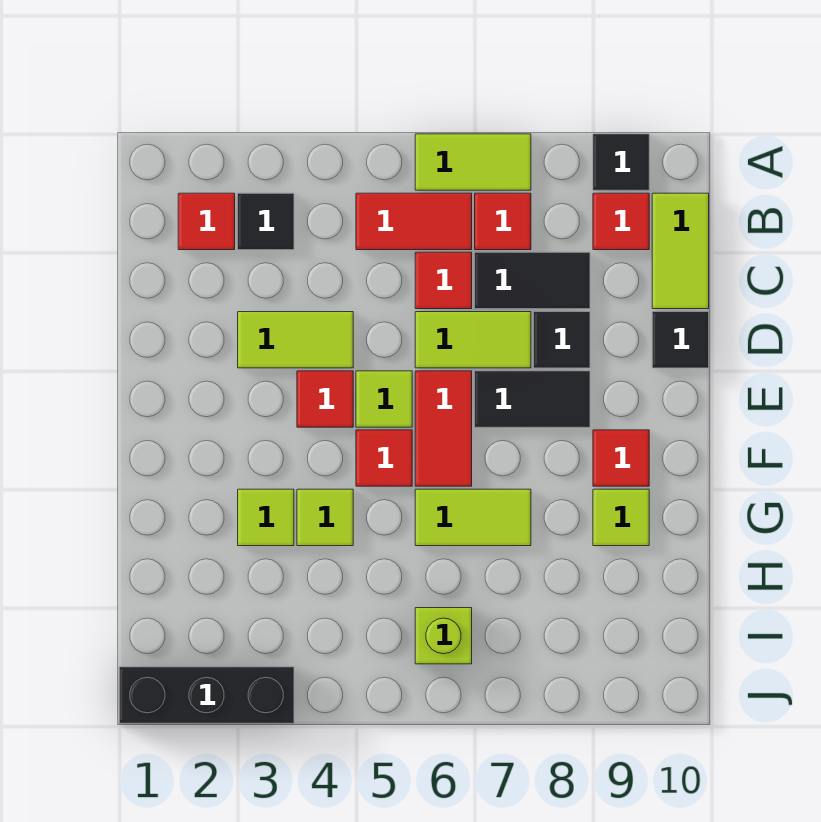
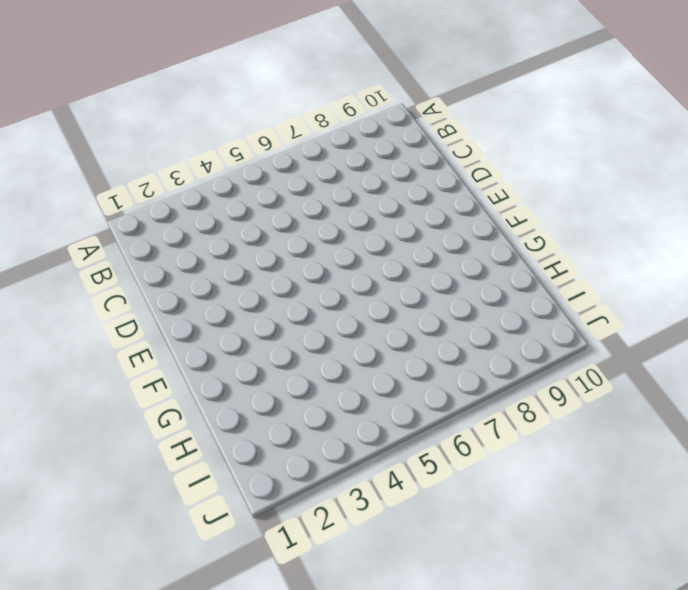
none -> lime 1x2 tile [415,134,531,190]
none -> black 1x1 tile [593,134,649,190]
none -> red 1x1 tile [178,193,235,250]

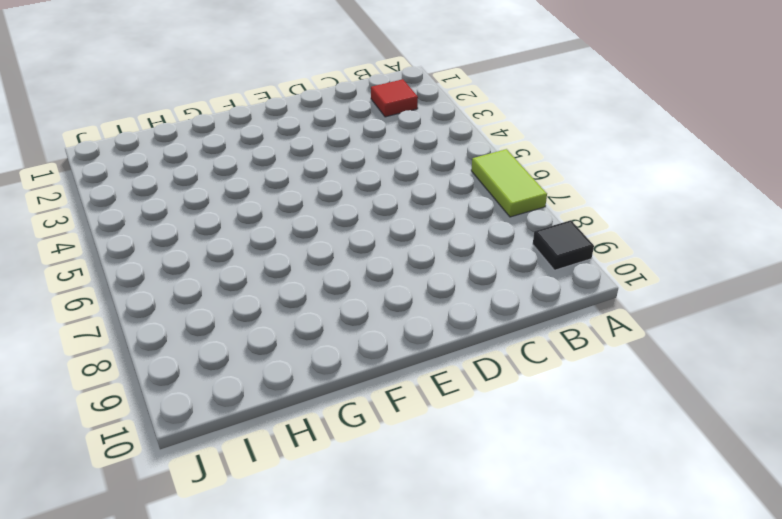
none -> black 1x1 tile [238,193,294,250]
none -> red 1x2 tile [356,193,472,250]
none -> red 1x1 tile [475,193,531,250]

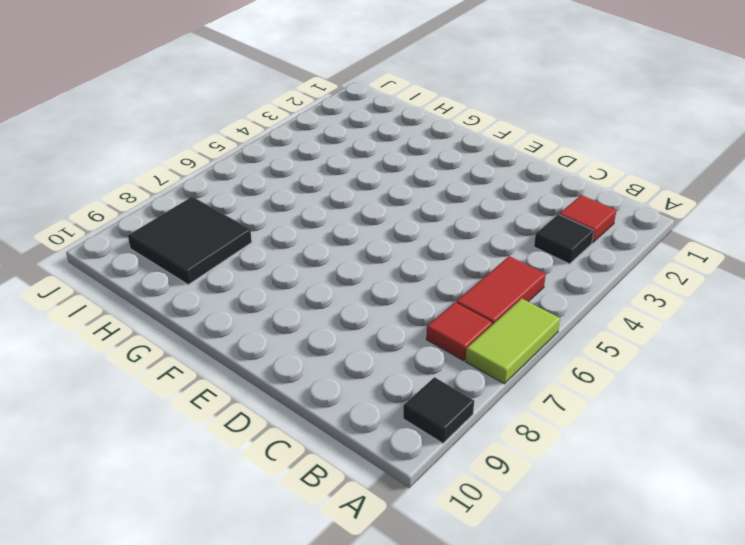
black 2x2 tile [128,197,252,285] -> none
none -> red 1x1 tile [593,193,649,250]
none -> lime 1x2 tile [652,193,709,309]
none -> red 1x1 tile [415,252,472,309]

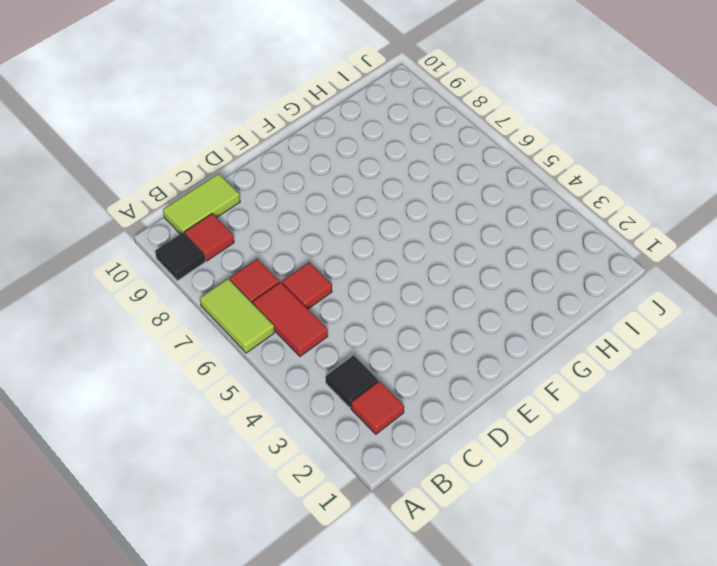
none -> black 1x2 tile [475,252,590,309]
none -> lime 1x2 tile [238,312,353,368]
none -> lime 1x2 tile [415,312,531,368]

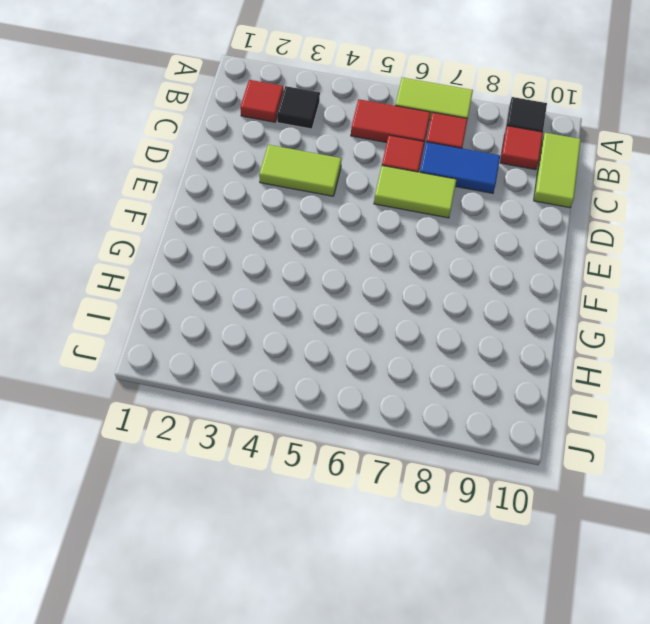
blue 1x2 tile [420,142,500,193] -> black 1x2 tile [475,252,590,309]
none -> black 1x1 tile [534,312,590,368]
none -> black 1x1 tile [652,312,709,368]
none -> red 1x1 tile [297,371,353,427]

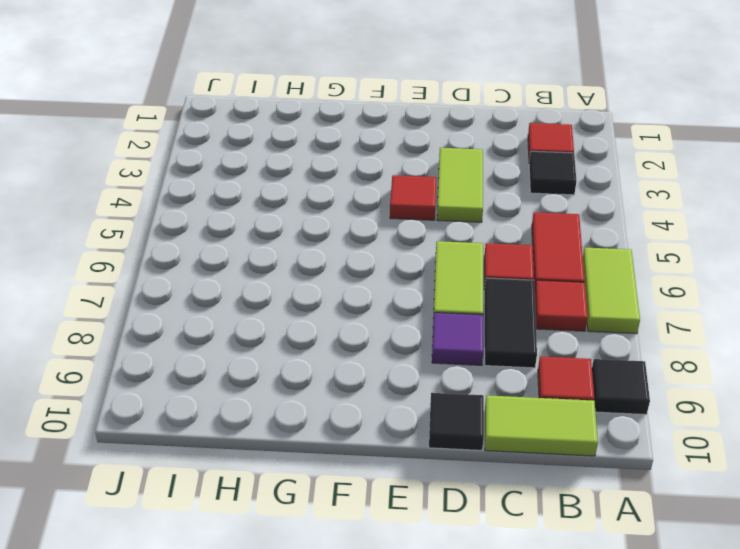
purple 1x1 tile [432,313,483,365] -> black 1x1 tile [534,312,590,368]
none -> lime 1x1 tile [356,371,412,427]
none -> red 1x2 tile [415,371,472,486]
none -> black 1x2 tile [475,371,590,427]

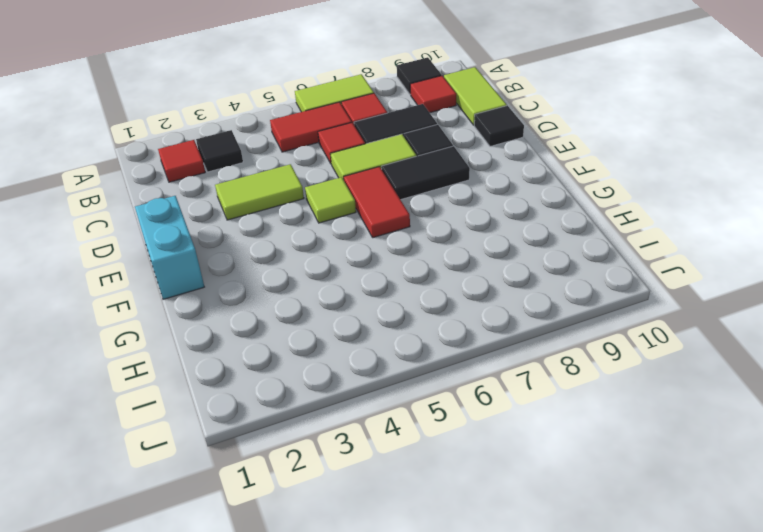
cyan 1x2 brick [135,196,204,299] -> none
none -> red 1x1 tile [297,371,353,427]
none -> red 1x1 tile [356,430,412,486]
none -> red 1x1 tile [593,430,649,486]

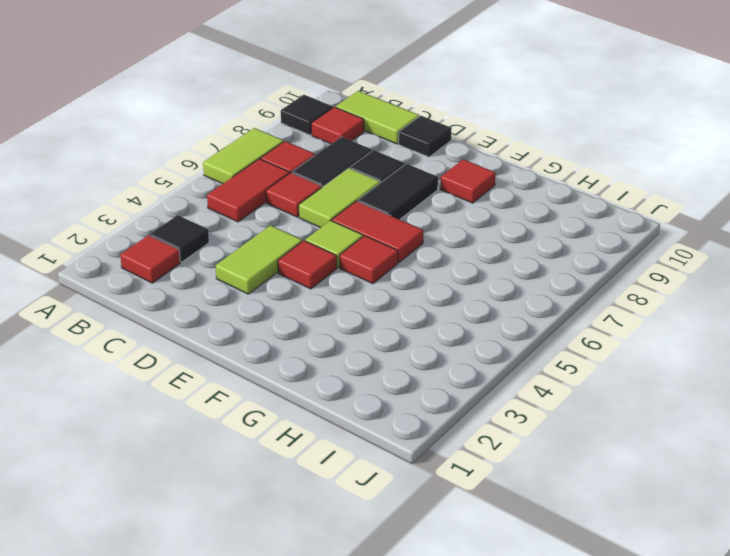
none -> lime 1x1 tile [238,489,294,546]
none -> lime 1x1 tile [297,489,353,546]
none -> lime 1x2 tile [415,489,531,546]

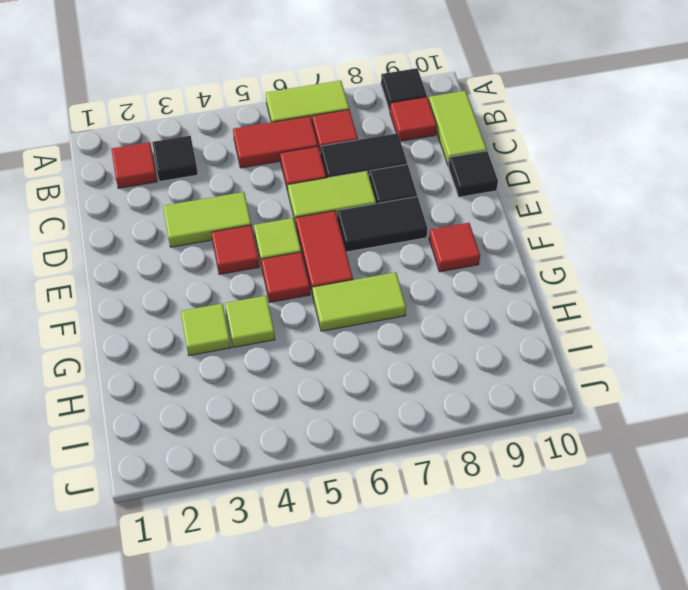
none -> lime 1x1 tile [593,489,649,546]
none -> lime 1x1 brick [415,608,472,664]
none -> black 1x3 brick [119,667,294,723]

